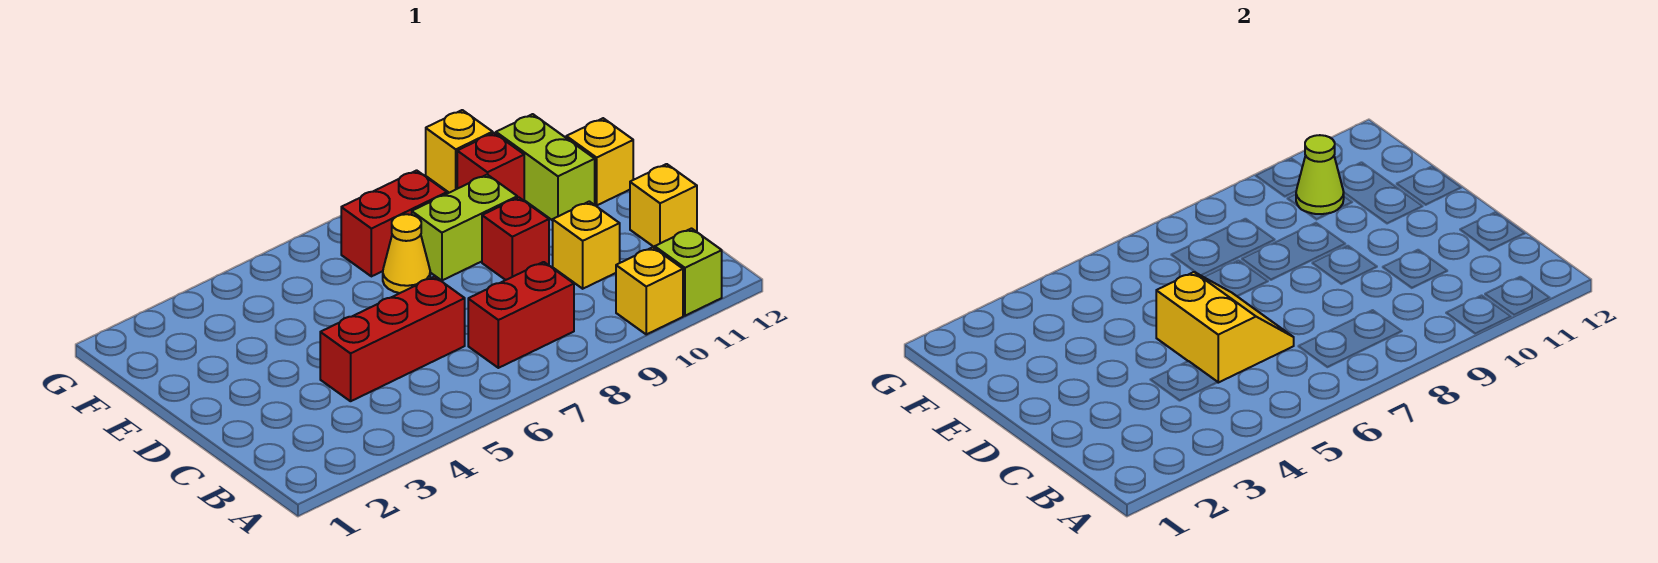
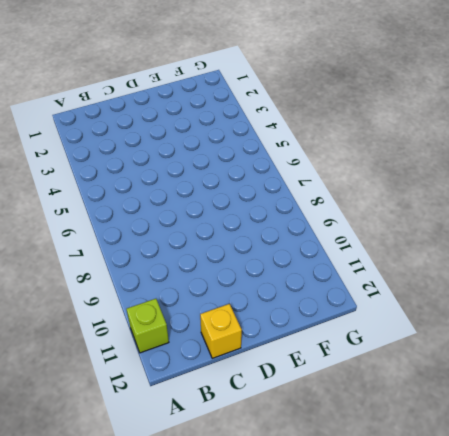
none -> yellow 1x1 brick [616,247,683,334]
none -> red 1x2 brick [468,262,574,368]
none -> red 1x3 brick [320,277,465,401]

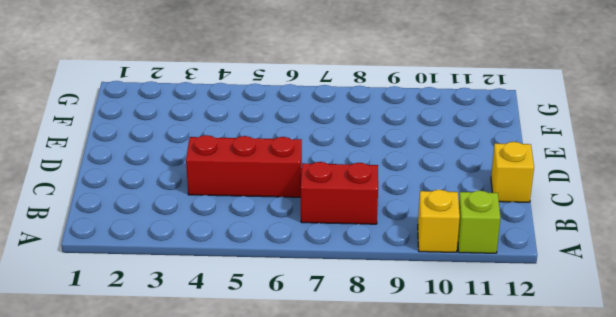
none -> yellow 1x1 brick [553,201,620,289]
none -> red 1x1 brick [482,197,549,280]
none -> yellow 1x1 cone [383,214,430,293]

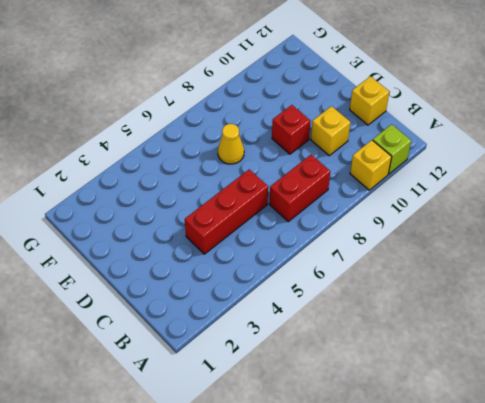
none -> lime 1x2 brick [412,175,517,281]
none -> lime 1x2 brick [496,114,595,221]
none -> yellow 1x1 brick [566,118,633,205]

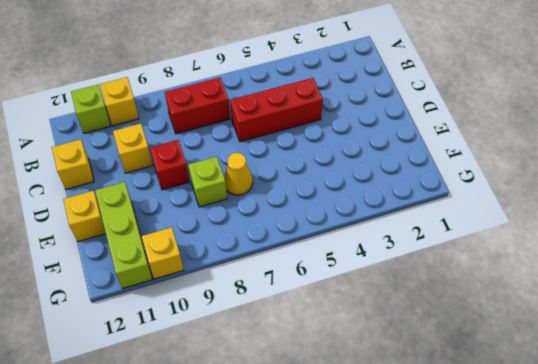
lime 1x1 brick [188,157,227,207] -> lime 1x2 brick [412,175,517,281]
lime 1x3 brick [95,182,152,288] -> lime 1x2 brick [496,114,595,221]
none -> red 1x2 brick [341,170,447,276]
none -> red 1x1 brick [457,133,524,201]
none -> yellow 2x2 slope [1156,272,1294,383]

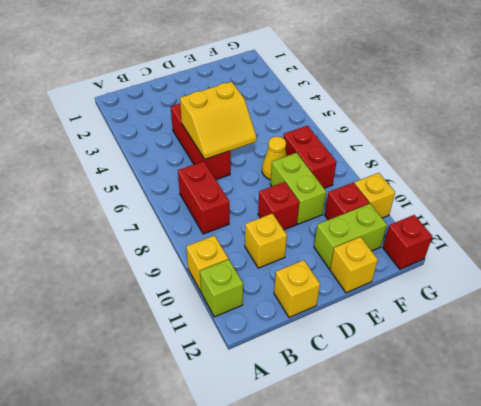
red 1x1 brick [383,215,432,269] -> none
none -> lime 1x1 cone [1296,135,1344,214]

